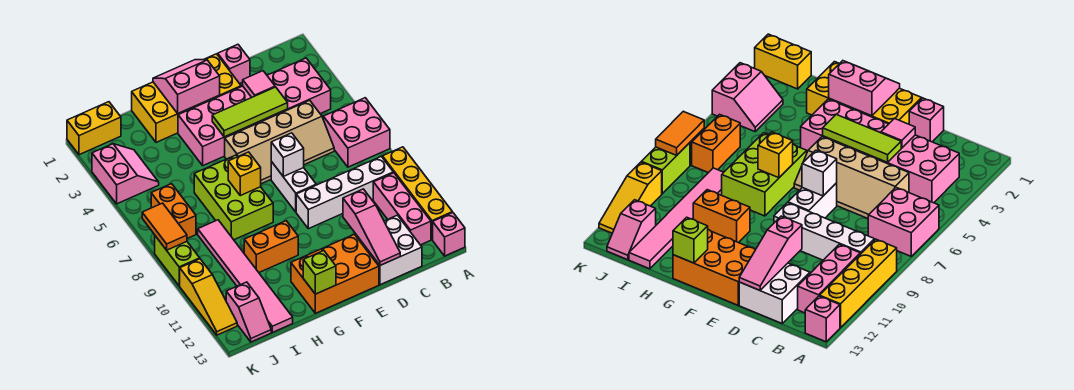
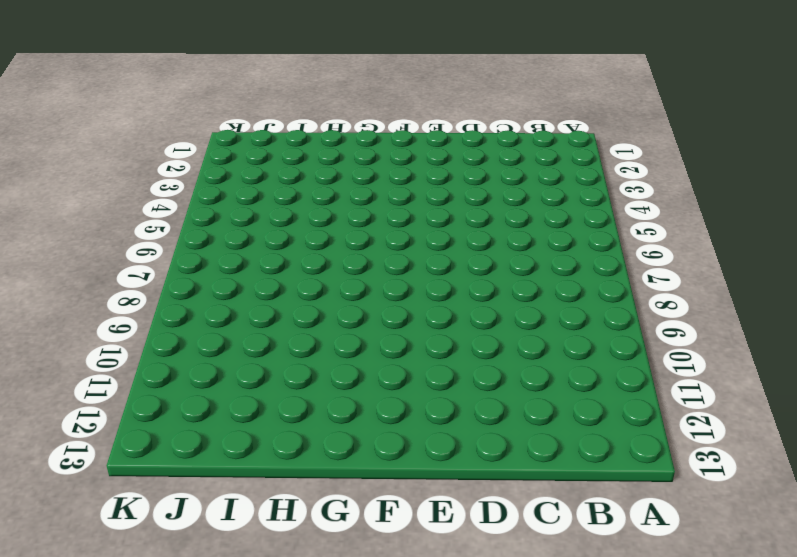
none -> pink 2x2 brick [323,98,390,167]
none -> yellow 1x4 brick [382,147,453,240]
none -> pink 1x1 brick [433,213,465,256]

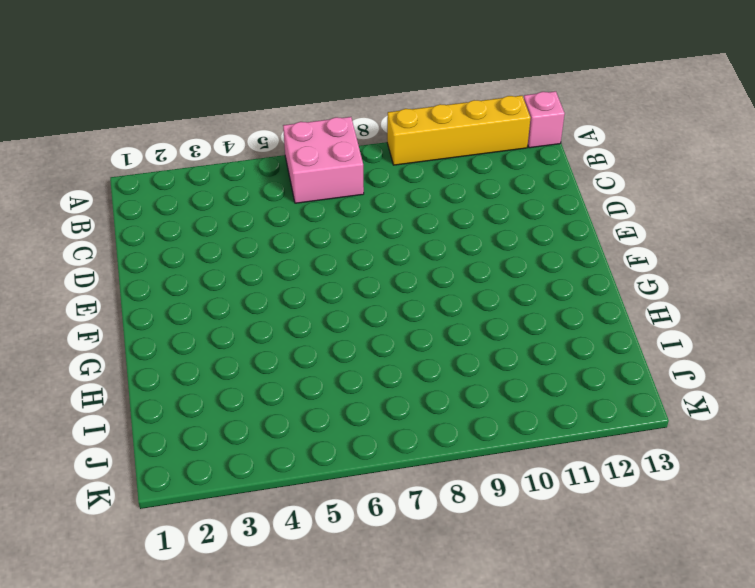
none -> pink 2x6 brick [178,58,331,166]
none -> white 1x4 brick [296,156,393,229]
none -> pink 1x3 brick [373,173,431,245]

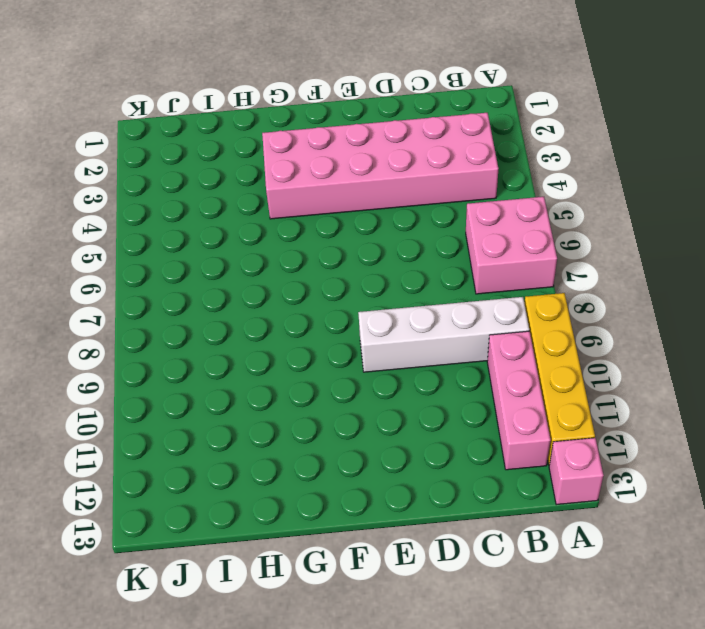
none -> tan 2x4 slope [225,100,334,184]
none -> white 2x2 brick [356,215,422,285]
none -> pink 1x1 brick [218,44,250,84]

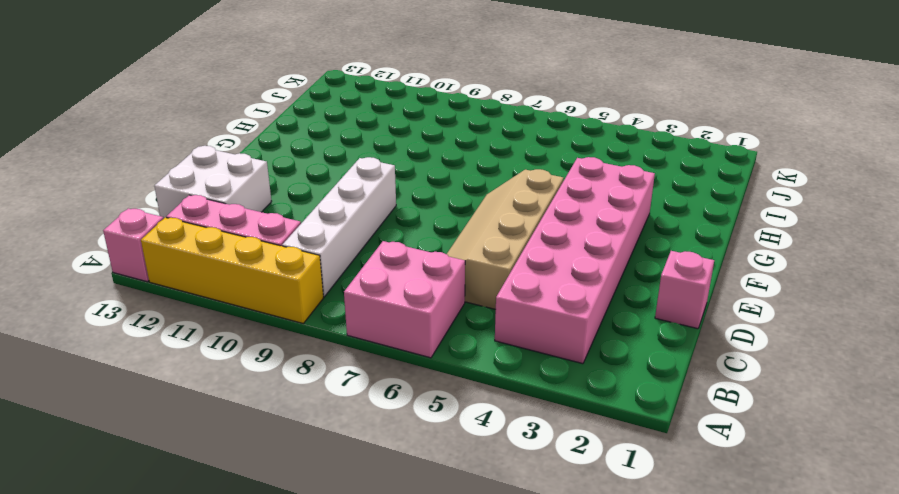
none -> yellow 2x4 brick [132,54,241,142]
none -> white 1x2 brick [271,162,316,212]
none -> orange 2x3 brick [291,234,379,313]

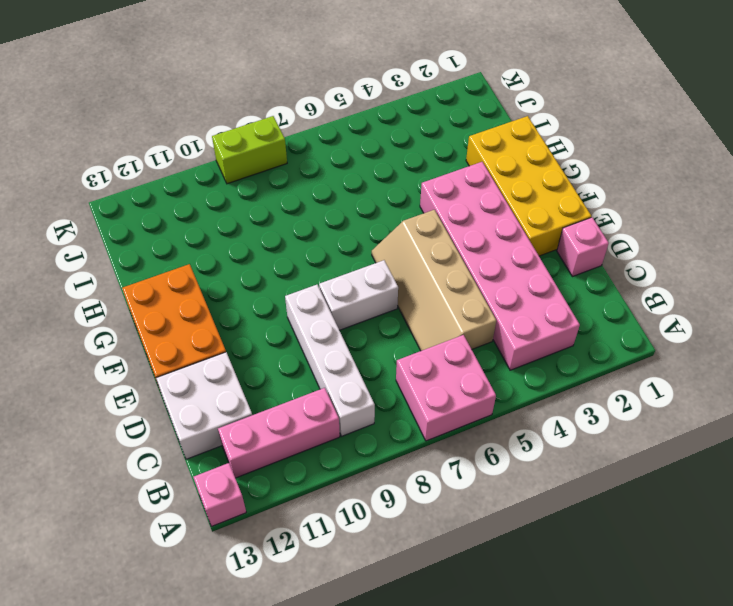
none -> yellow 1x4 brick [382,147,453,240]
none -> lime 2x3 brick [194,155,273,240]
none -> orange 1x2 brick [244,221,298,272]

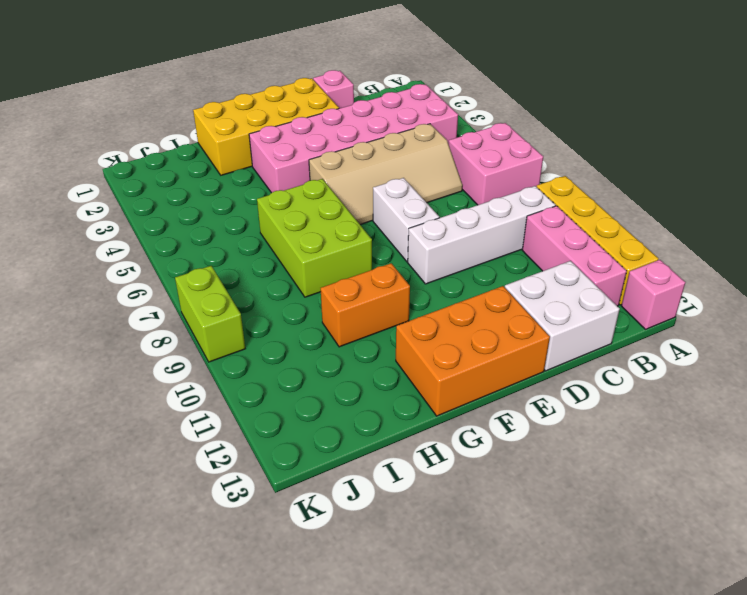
none -> pink 1x6 tile [198,220,293,332]
none -> yellow 1x2 brick [67,102,121,155]
none -> pink 2x2 slope [92,144,159,204]

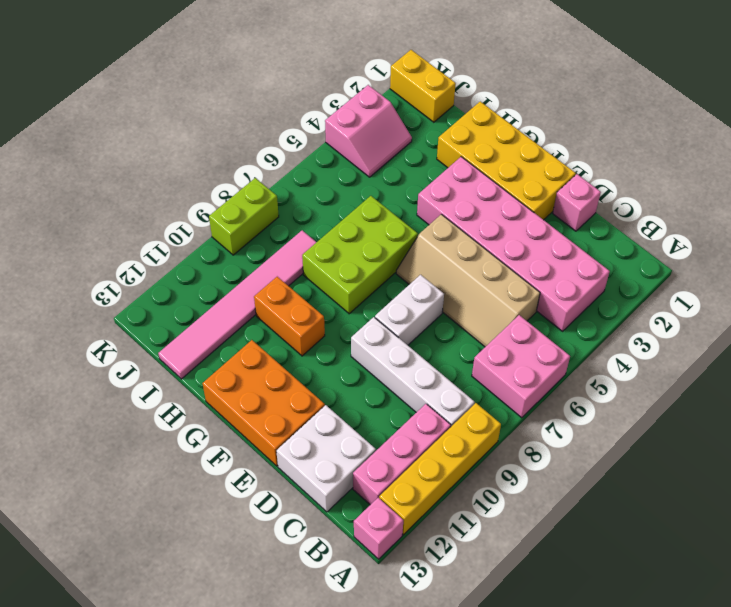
none -> orange 1x2 brick [151,184,196,239]
none -> pink 1x2 slope [226,282,271,342]
none -> yellow 1x3 slope [180,259,237,335]

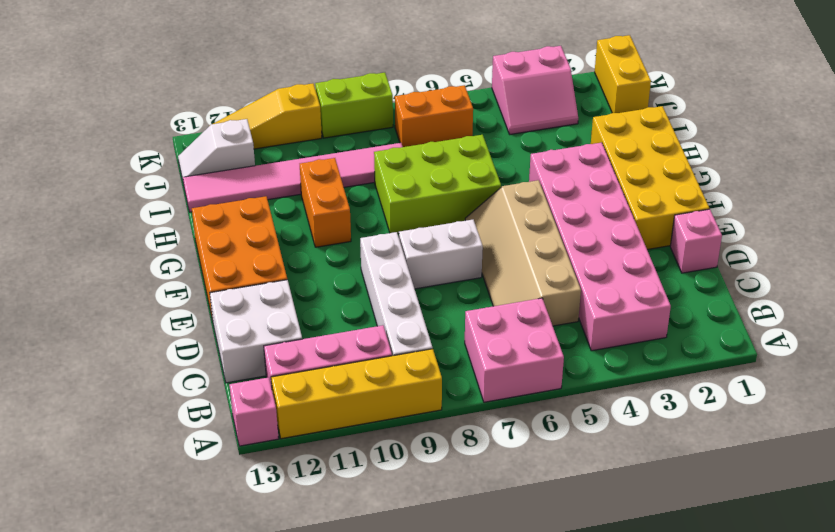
white 1x2 slope [178,119,255,180] -> pink 1x2 slope [226,282,271,342]
none -> pink 1x1 tile [243,71,275,97]
none -> lime 1x3 tile [212,87,288,137]
none -> pink 1x3 slope [343,189,400,265]

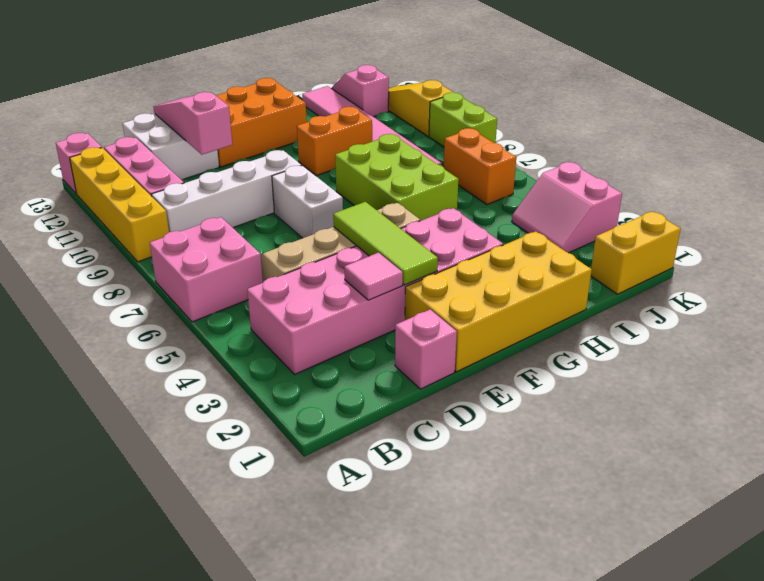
lime 1x3 tile [333,202,438,285] -> lime 1x3 tile turned to [212,87,288,137]
none -> white 1x1 brick [271,133,304,177]
none -> pink 2x2 slope [153,60,220,114]
none -> yellow 1x1 brick [228,152,261,196]

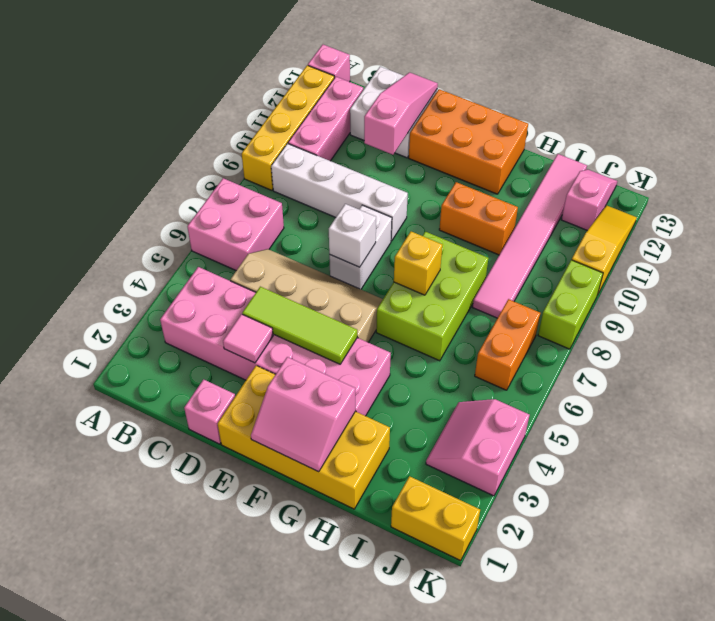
none -> lime 1x1 brick [303,251,336,294]
none -> orange 1x2 tile [142,203,187,250]

